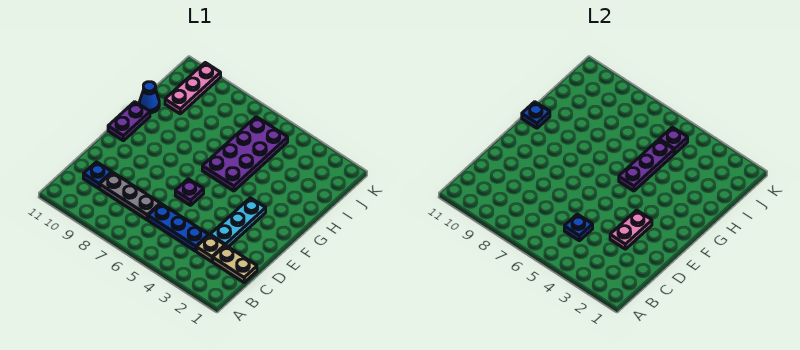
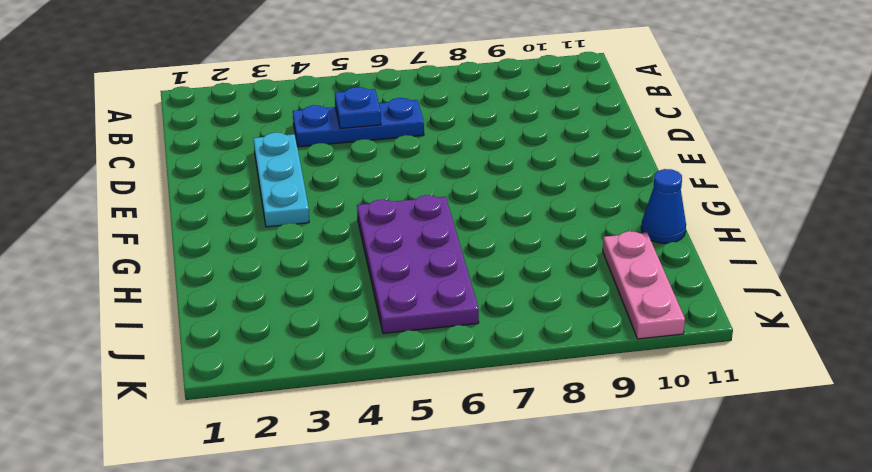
none -> tan 1x2 plate [213,245,257,283]
none -> tan 1x1 plate [197,235,225,262]
none -> grey 1x3 plate [100,172,160,220]

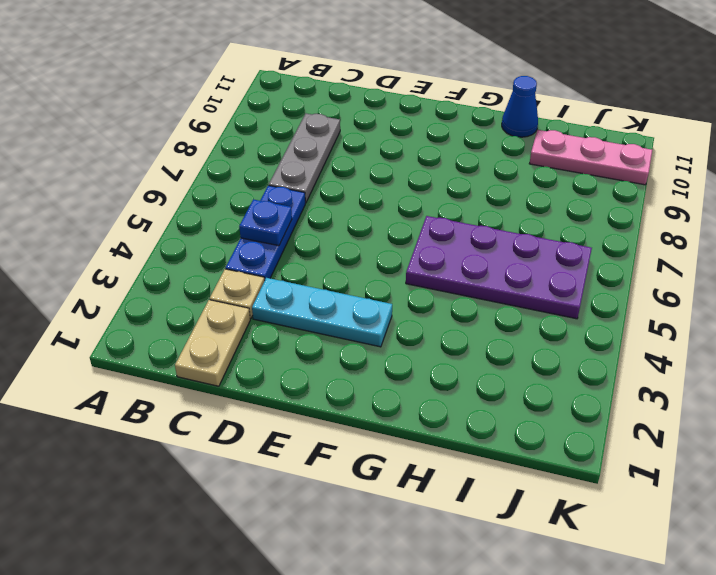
none -> blue 1x1 plate [83,162,112,188]
none -> purple 1x1 plate [175,179,204,205]
none -> purple 1x2 plate [108,102,150,141]

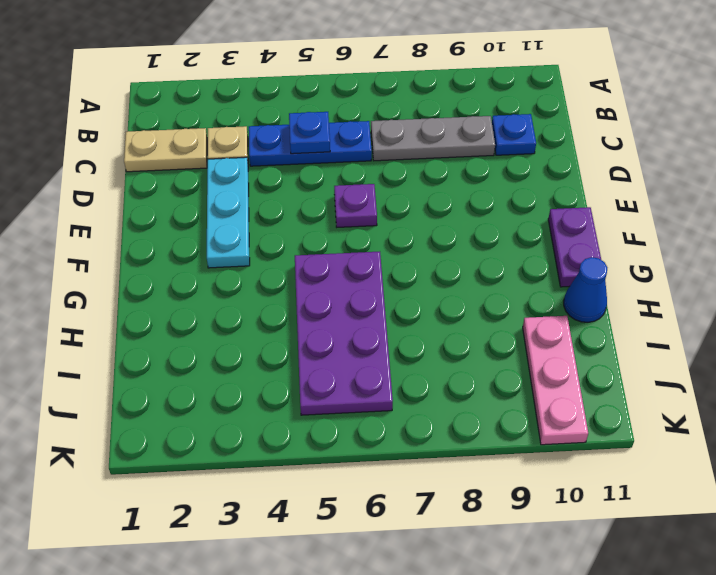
none -> pink 1x2 plate [610,210,652,249]
none -> purple 1x3 plate [619,140,674,191]
none -> blue 1x1 plate [522,102,550,128]

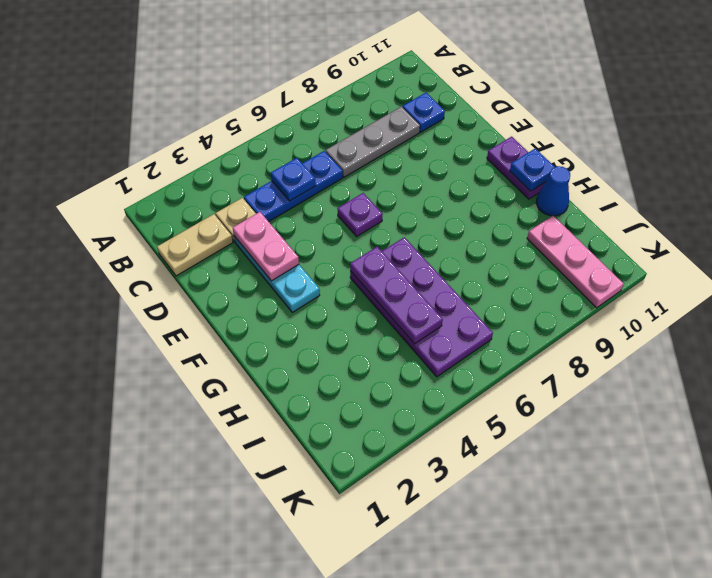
none -> purple 1x1 plate [659,127,688,154]

